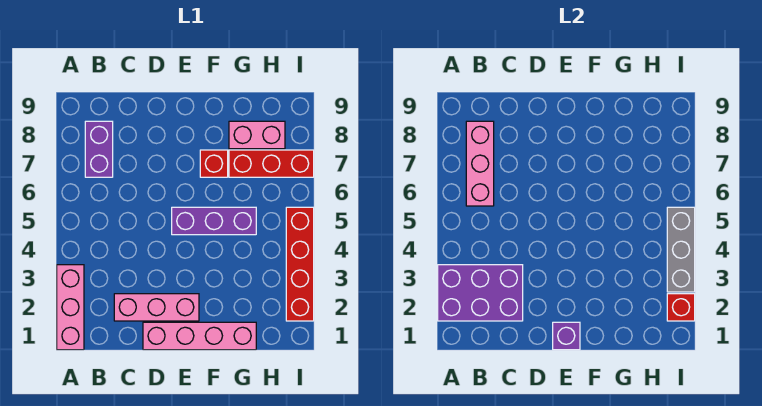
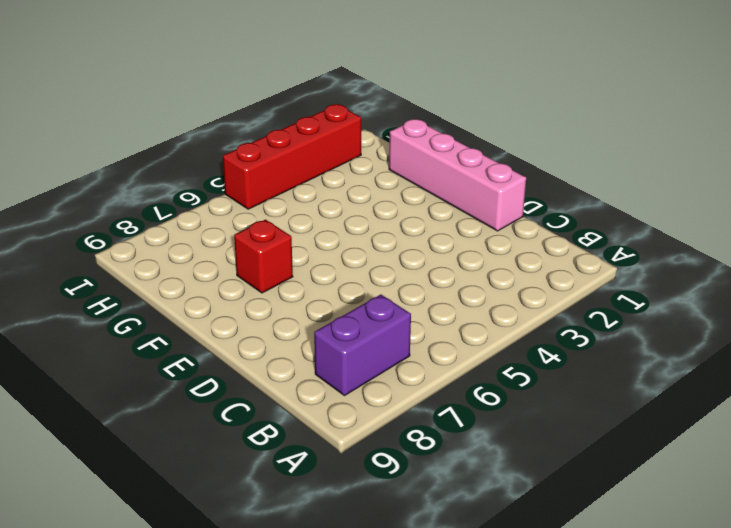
none -> pink 1x3 brick [57,265,84,350]
none -> pink 1x3 brick [114,294,199,321]
none -> purple 1x3 brick [172,207,256,235]

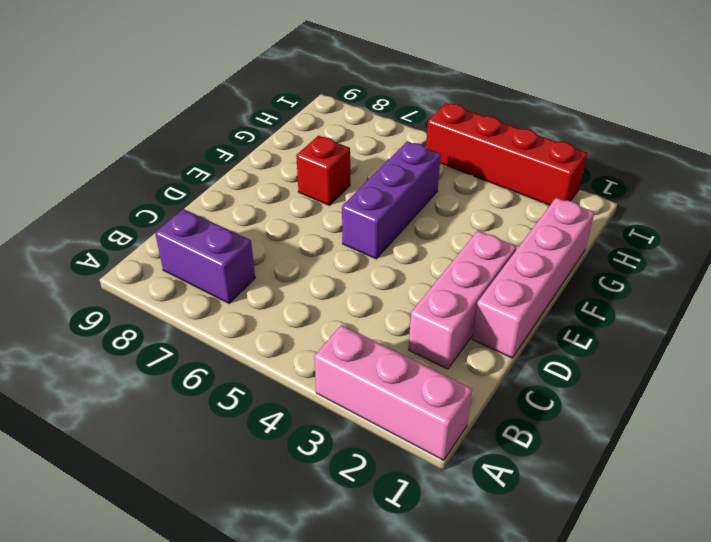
none -> red 1x3 brick [229,150,314,177]
none -> pink 1x2 brick [229,121,285,149]
none -> purple 2x3 brick [438,265,523,321]

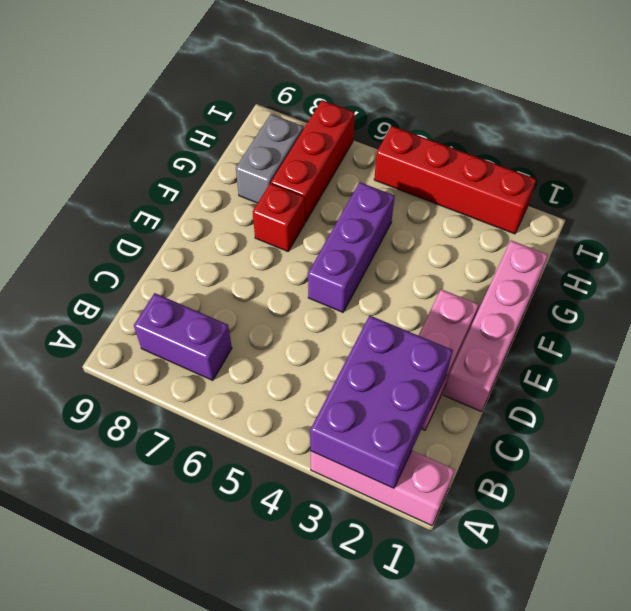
grey 1x2 brick [236,114,304,203] -> pink 1x2 brick [229,121,285,149]
none -> pink 1x3 brick [466,121,494,206]
none -> purple 1x1 brick [553,322,580,350]
none -> red 1x1 brick [667,294,695,321]

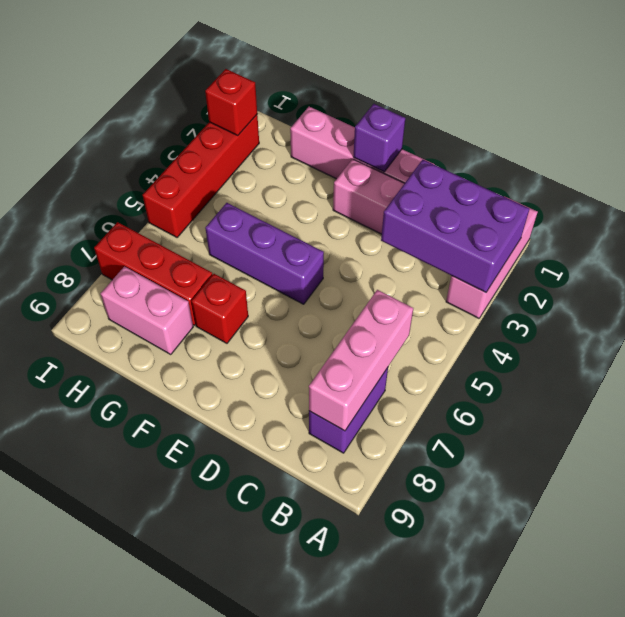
none -> grey 1x3 brick [667,207,695,292]

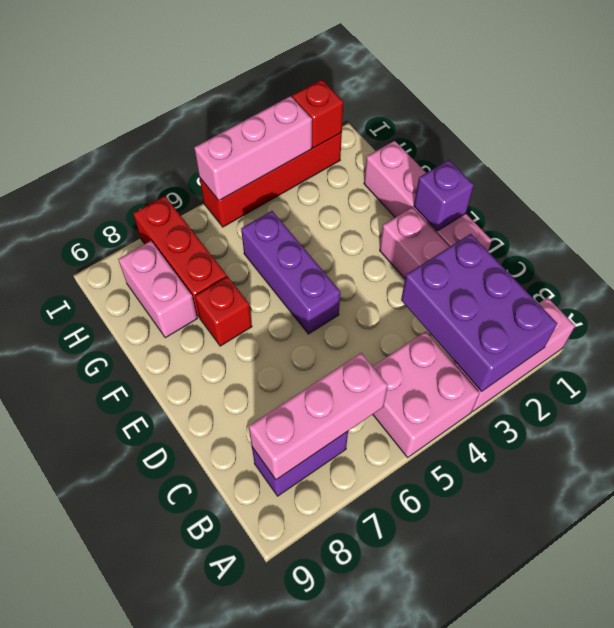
pink 2x2 brick [373,331,479,457] -> none
pink 1x3 brick [194,96,312,201] -> grey 1x3 brick [667,207,695,292]

